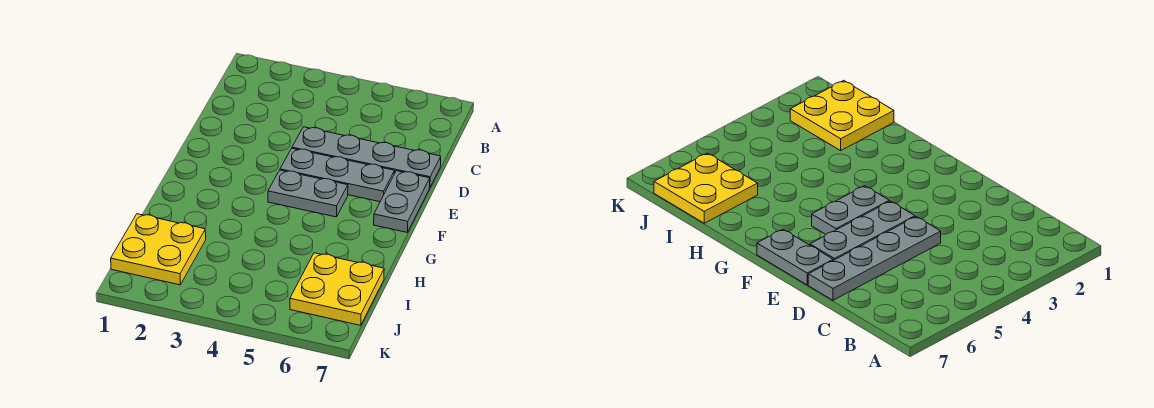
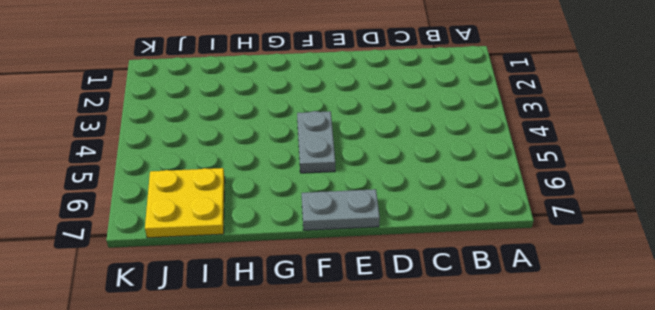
none -> grey 1x4 plate [292,127,441,187]
none -> grey 1x3 plate [280,148,395,202]

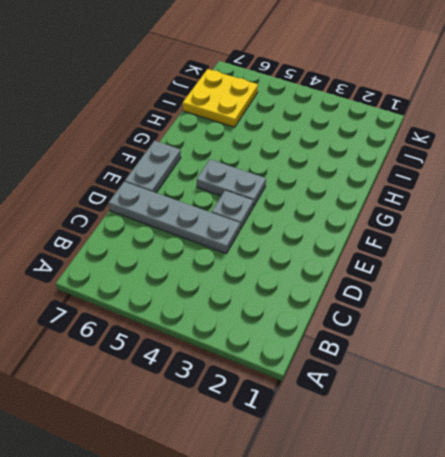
grey 1x1 plate [212,190,253,229] -> grey 1x3 plate [280,148,395,202]
none -> yellow 2x2 plate [111,214,206,285]

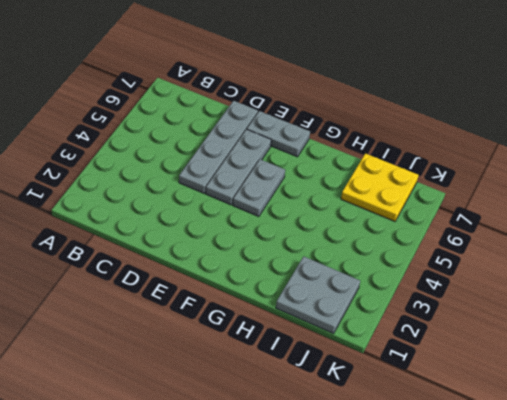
grey 2x2 plate [276,256,360,334] -> yellow 2x2 plate [111,214,206,285]

